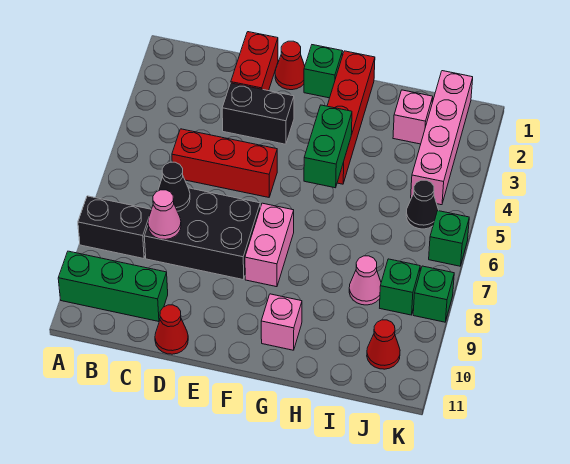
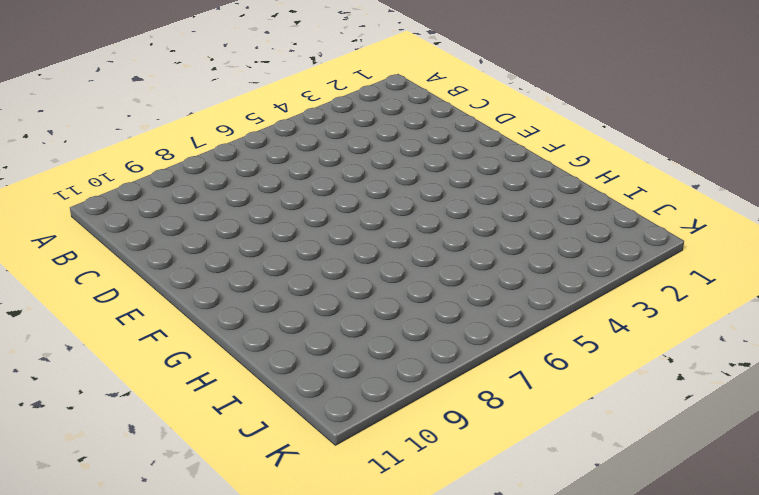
none -> black 1x2 brick [78,196,151,259]
none -> green 1x3 brick [58,251,168,322]
none -> red 1x3 brick [172,129,277,197]

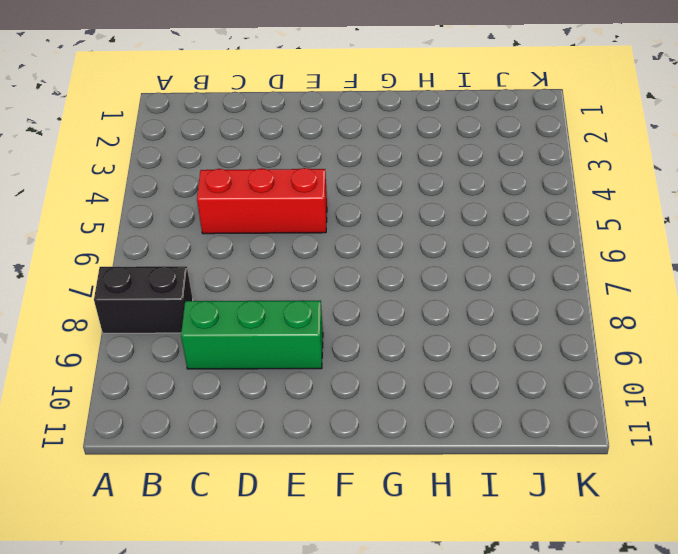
green 1x3 brick [181,300,323,369] -> green 1x3 brick moved to [58,251,168,322]
none -> black 2x3 brick [144,188,260,280]
none -> red 1x2 brick [231,32,278,91]
none -> black 1x2 brick [222,83,294,144]

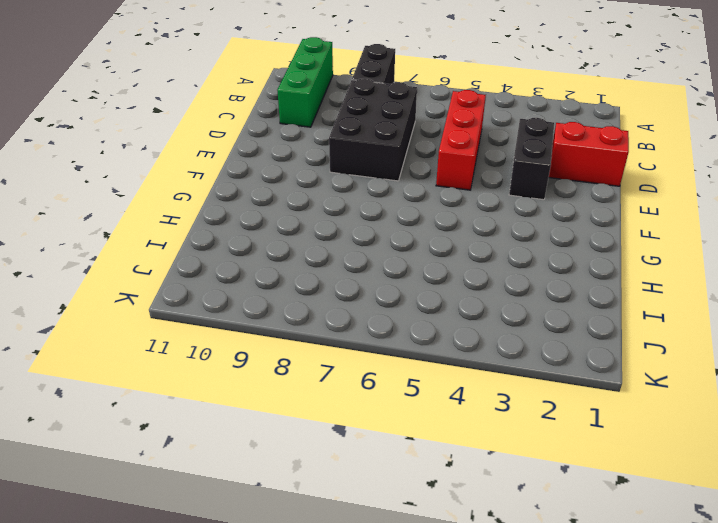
none -> red 1x1 cone [155,305,188,354]
none -> red 1x1 cone [275,41,305,90]
none -> green 1x1 brick [304,45,342,98]

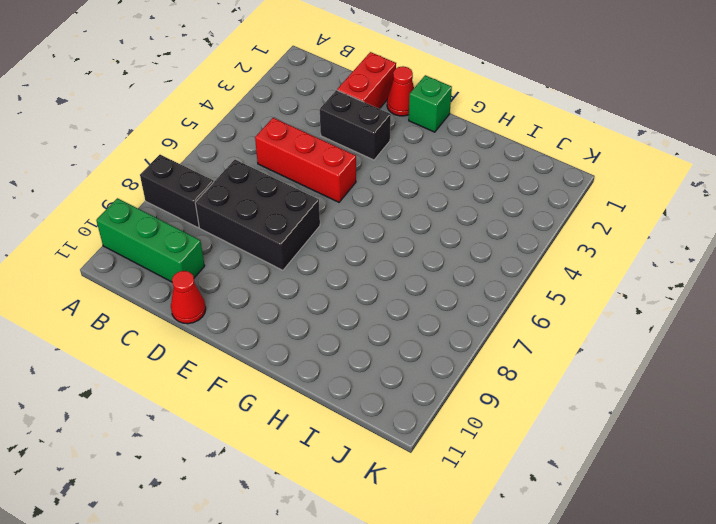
none -> pink 1x2 brick [245,203,294,287]
none -> red 1x4 brick [327,51,375,184]
none -> pink 1x1 brick [261,294,302,350]

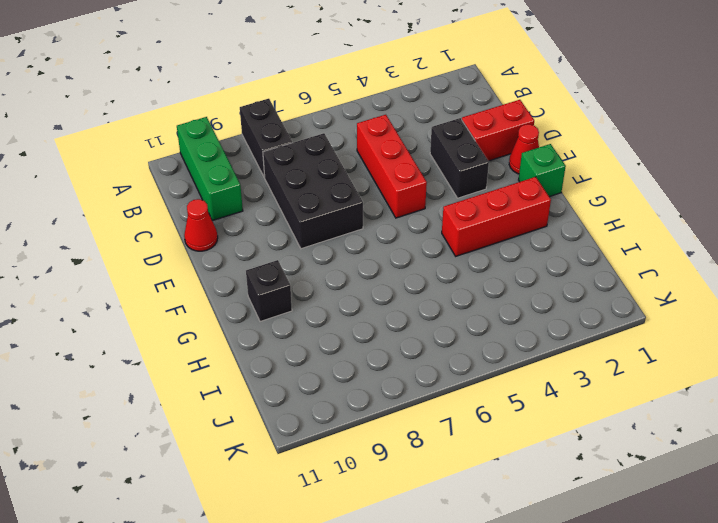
red 1x3 brick [442,177,551,256] -> red 1x4 brick [327,51,375,184]
black 1x1 brick [246,260,292,322] -> pink 1x1 brick [261,294,302,350]
none -> pink 1x2 brick [245,203,294,287]
none -> pink 1x1 brick [393,90,433,144]
none -> pink 1x1 cone [349,256,381,305]

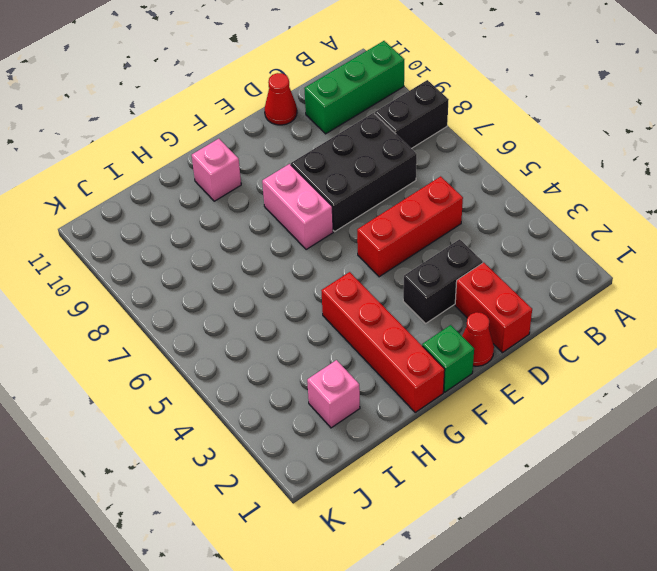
none -> pink 1x1 cone [349,256,381,305]
none -> pink 1x4 brick [411,71,473,205]
none -> black 1x1 cone [406,180,439,229]

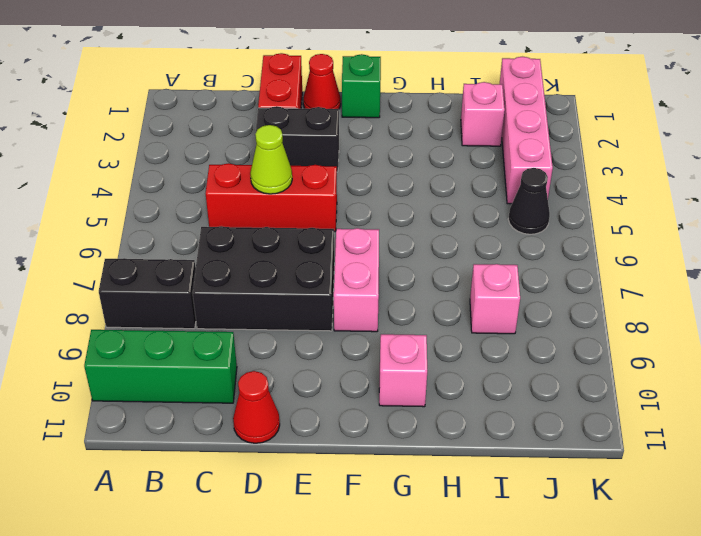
lime 1x1 cone [250,125,292,194] -> none
pink 1x1 brick [470,264,520,334] -> pink 1x1 cone [349,256,381,305]
none -> red 1x4 brick [327,51,375,184]
none -> green 1x1 brick [380,259,420,315]
none -> red 1x1 cone [367,320,400,369]

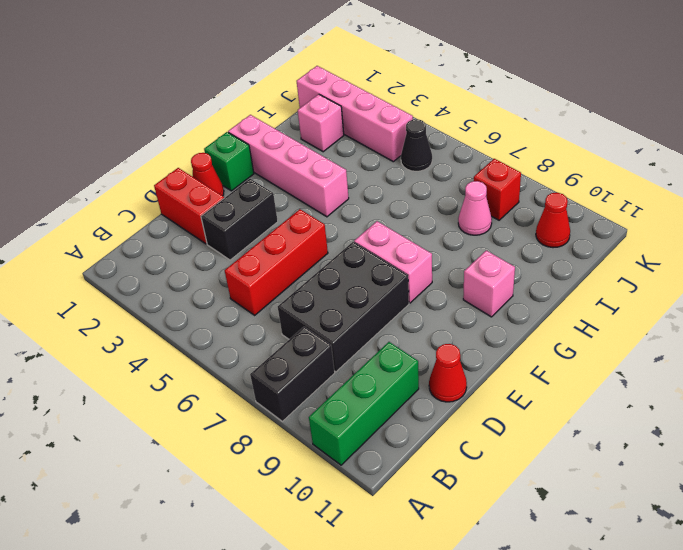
pink 1x4 brick [228,115,349,217] -> red 1x4 brick [327,51,375,184]
red 1x1 brick [474,159,521,220] -> green 1x1 brick [380,259,420,315]
none -> green 1x1 brick [429,211,469,266]
none -> green 1x1 brick [413,266,454,322]
none -> black 1x1 cone [158,162,190,211]

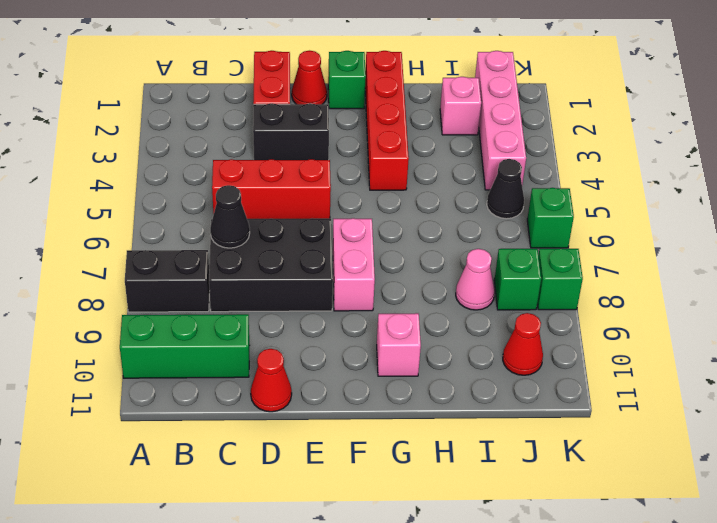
none -> pink 1x1 cone [148,190,181,240]
none -> green 1x2 brick [304,105,352,188]

